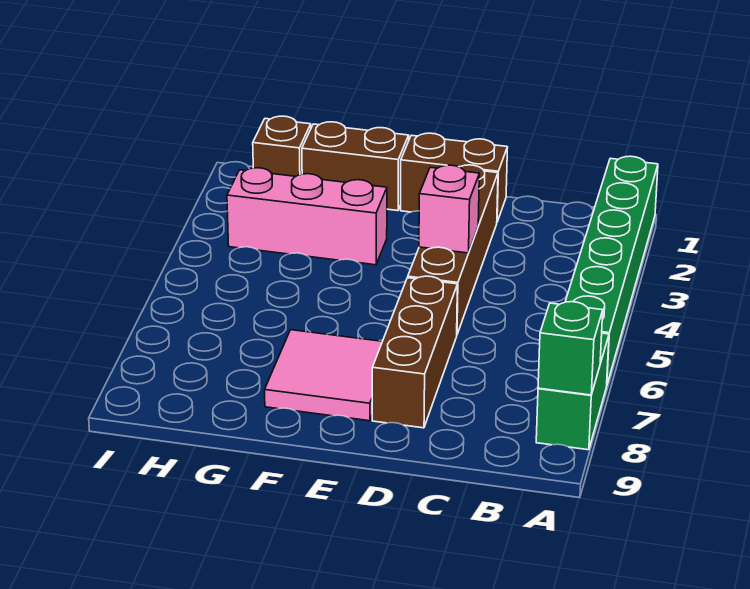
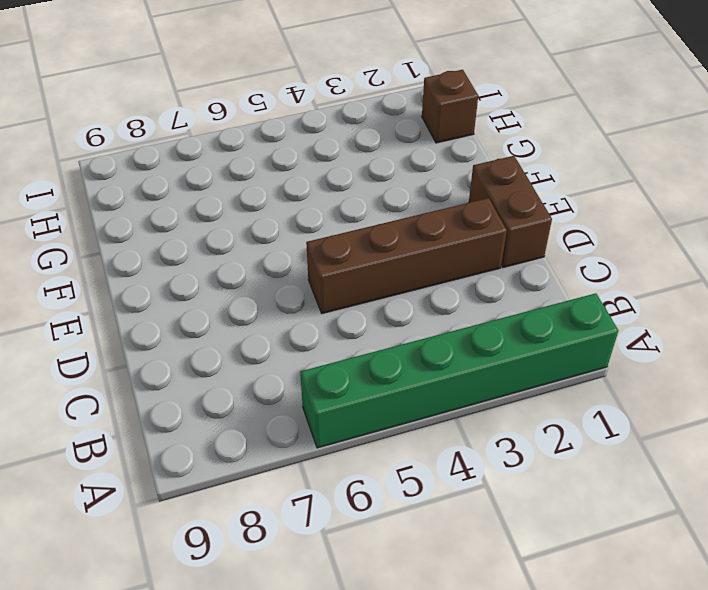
none -> green 1x2 brick [536,333,609,450]
none -> brown 1x3 brick [372,276,457,428]

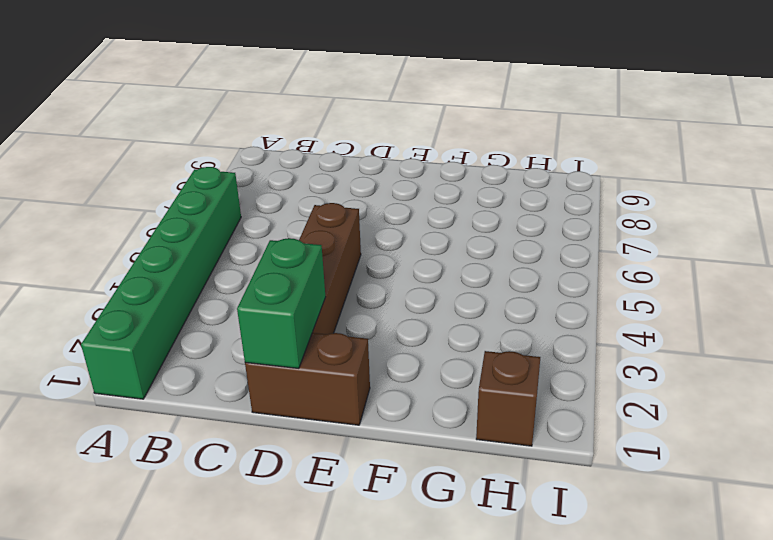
green 1x2 brick [237,238,326,368] -> green 1x2 brick moved to [536,333,609,450]
none -> brown 1x3 brick [372,276,457,428]
none -> pink 2x2 tile [265,330,382,421]

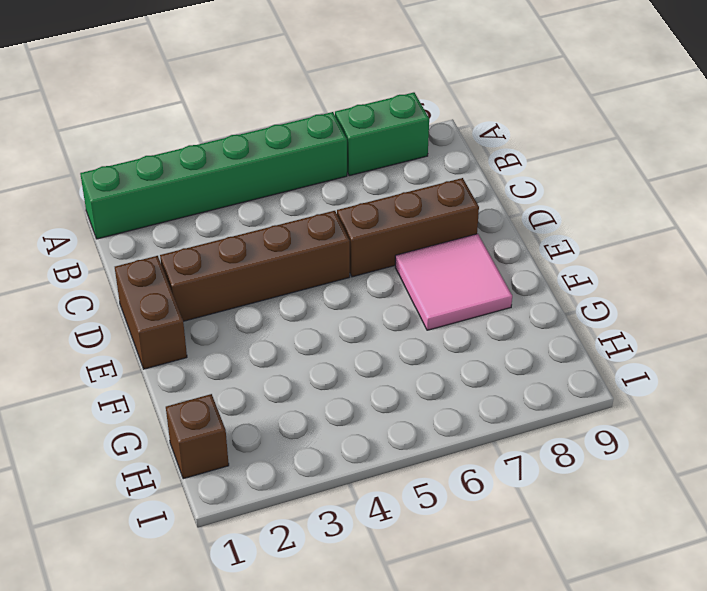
none -> brown 1x2 brick [302,122,409,211]
none -> pink 1x3 brick [227,168,387,265]

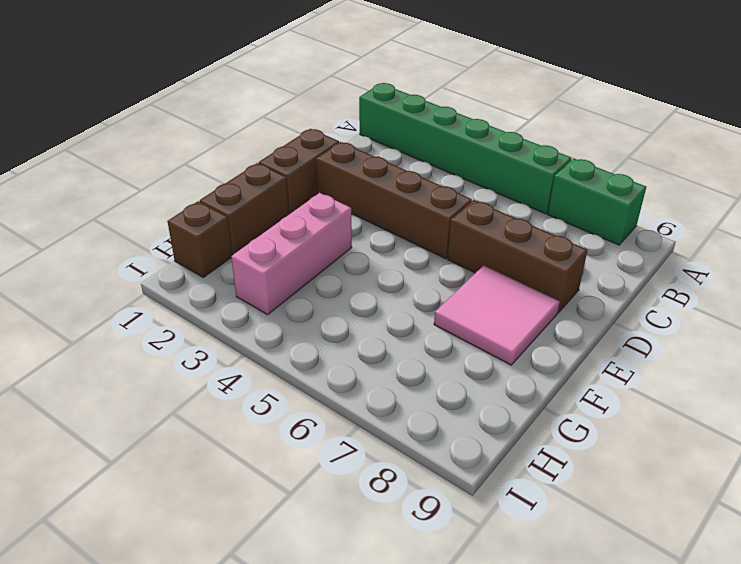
none -> green 1x1 brick [538,302,603,395]
none -> pink 1x1 brick [419,165,479,253]

